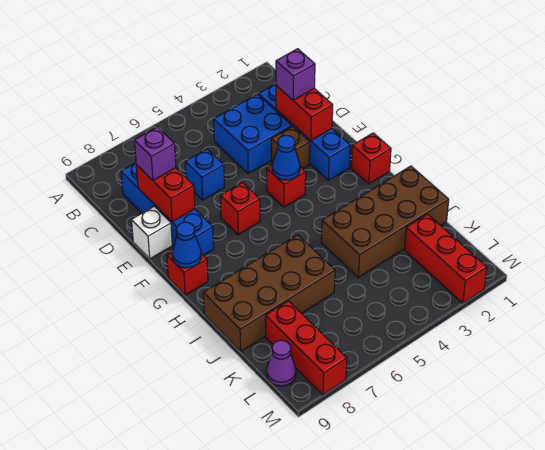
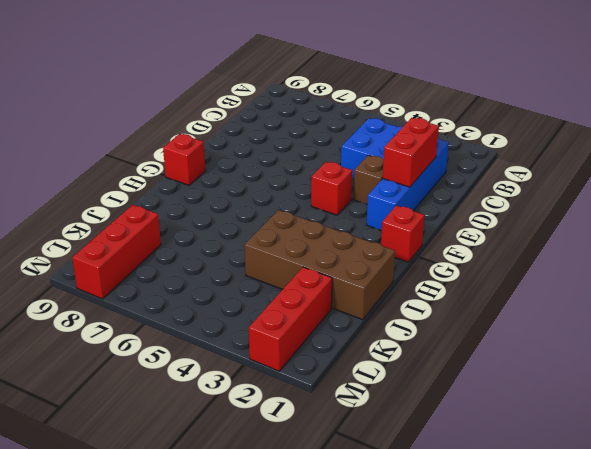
none -> blue 1x4 brick [121,163,214,255]
none -> blue 1x1 brick [185,149,224,200]
none -> white 1x1 brick [131,206,172,259]

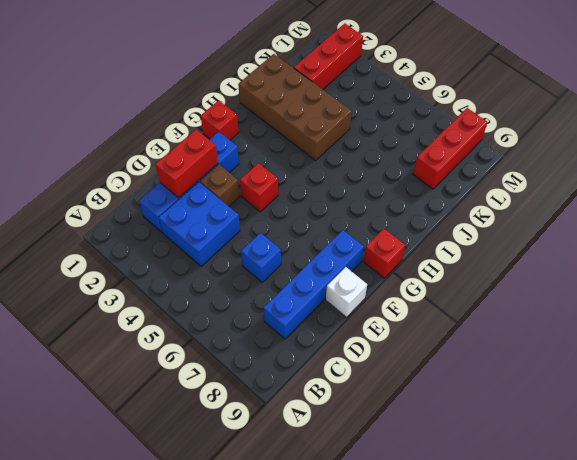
none -> red 1x1 brick [220,183,260,235]
none -> brown 2x4 brick [203,235,335,351]
none -> purple 1x1 cone [266,340,296,386]

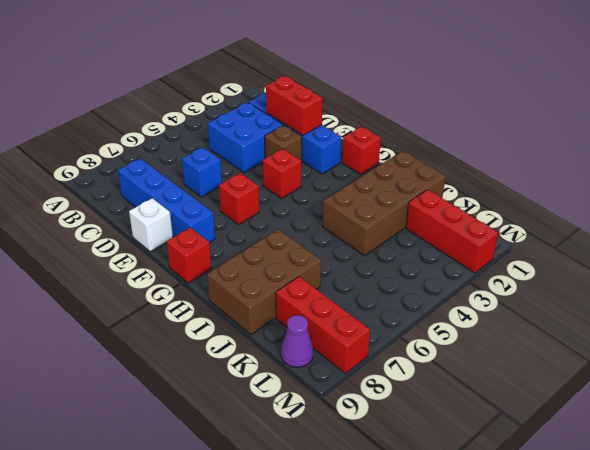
brown 2x3 brick [207,229,321,335] -> brown 2x4 brick [203,235,335,351]
none -> red 1x2 brick [136,165,195,222]
none -> blue 1x1 cone [272,135,300,180]
none -> blue 1x1 cone [172,222,201,268]

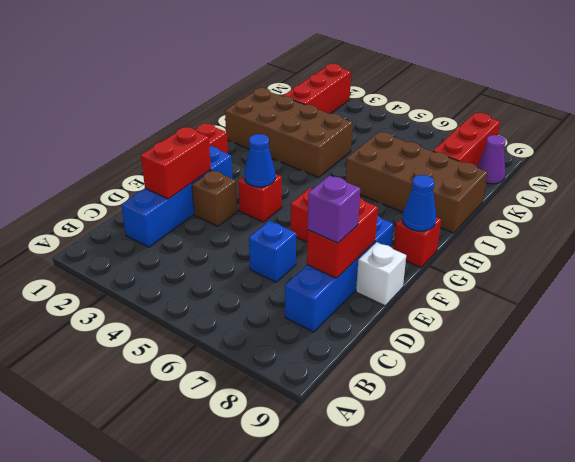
none -> blue 2x2 brick [214,94,292,173]
none -> purple 1x1 brick [276,49,315,100]

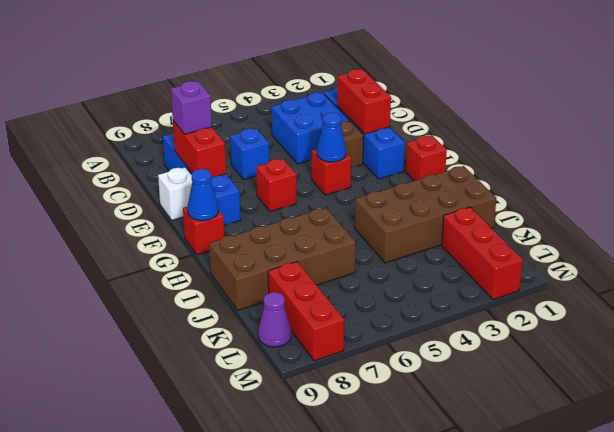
none -> purple 1x1 brick [276,49,315,100]

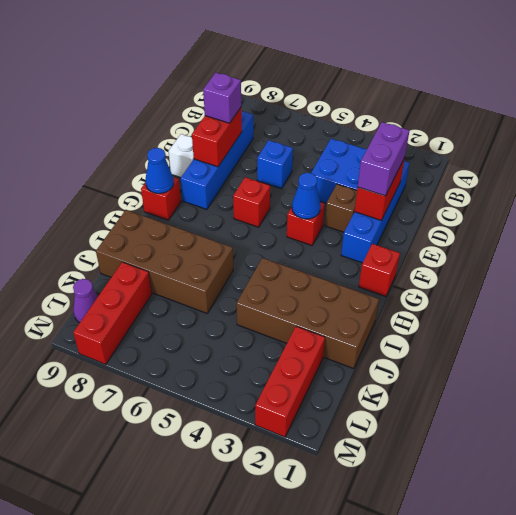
purple 1x2 brick [358,122,410,196] -> purple 1x1 brick [276,49,315,100]

